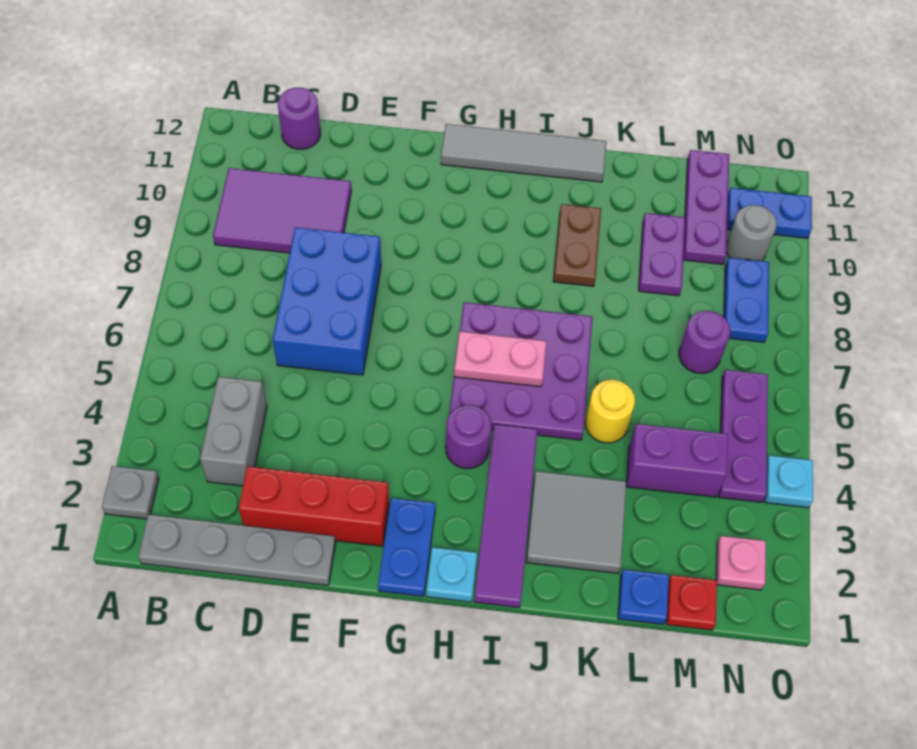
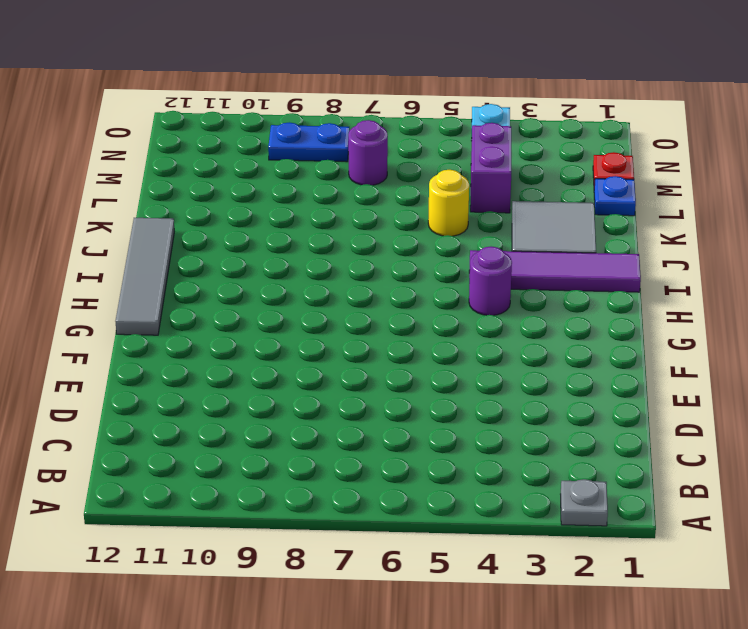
none -> grey 1x4 plate [138,515,336,585]
none -> purple 2x3 tile [213,168,351,253]
none -> grey 1x2 brick [200,377,267,486]

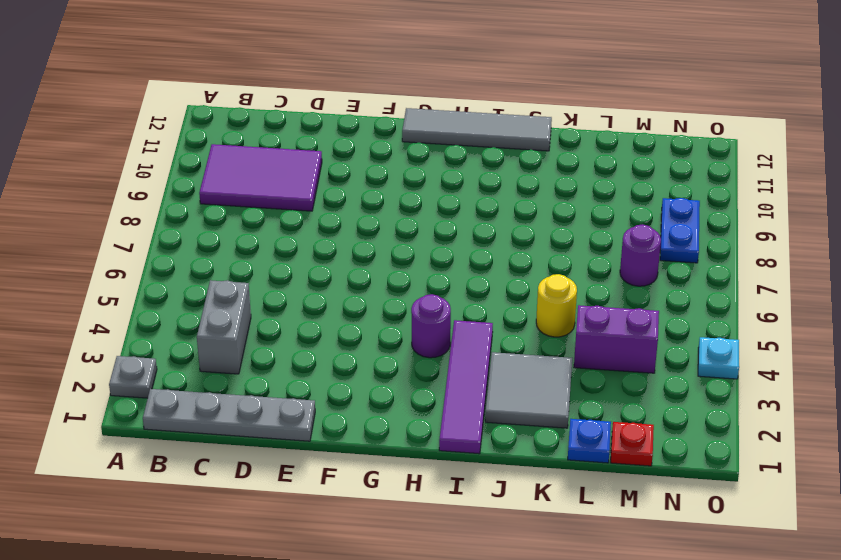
none -> purple 1x1 round brick [278,88,320,149]
none -> red 1x3 brick [239,466,389,546]
none -> blue 2x3 brick [273,228,381,375]

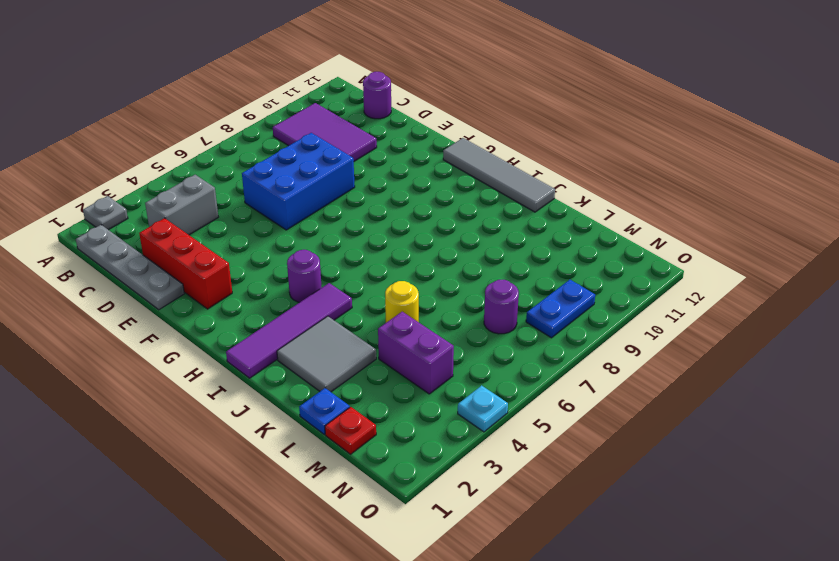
none -> blue 1x2 plate [378,498,435,597]
none -> cyan 1x1 plate [426,547,477,602]
none -> purple 3x3 plate [449,302,593,440]

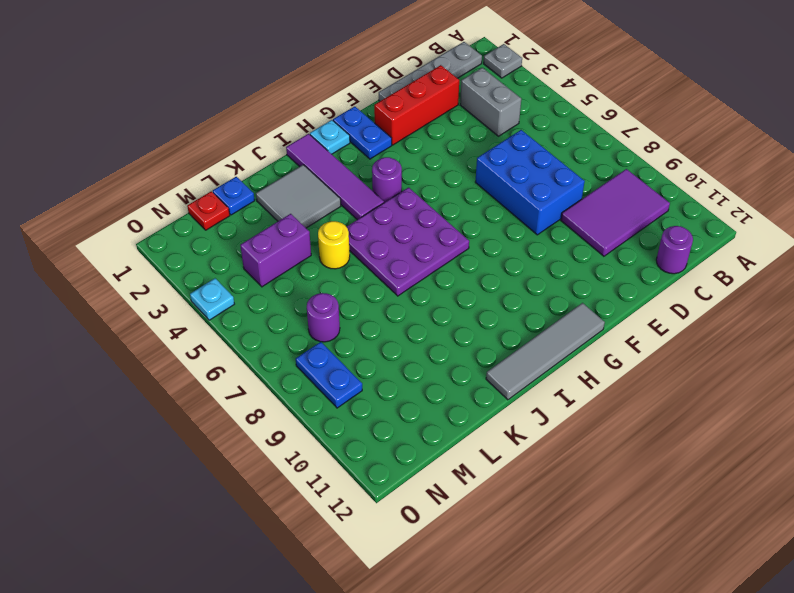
none -> brown 1x2 plate [553,204,601,286]
none -> purple 1x2 plate [639,213,685,296]
none -> purple 1x3 plate [683,150,729,264]

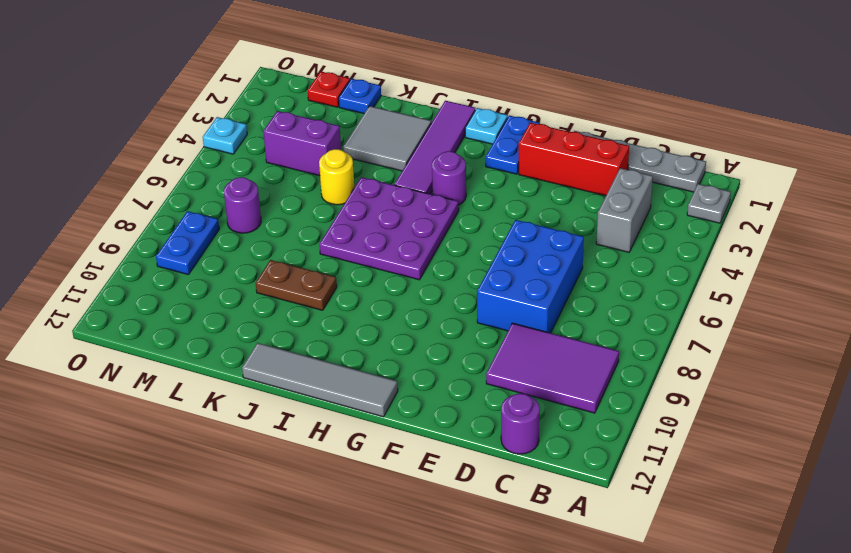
brown 1x2 plate [256,260,337,310] -> brown 1x2 plate turned to [553,204,601,286]
none -> purple 1x2 plate [639,213,685,296]
none -> purple 1x3 plate [683,150,729,264]
none -> pink 1x1 plate [716,536,766,590]

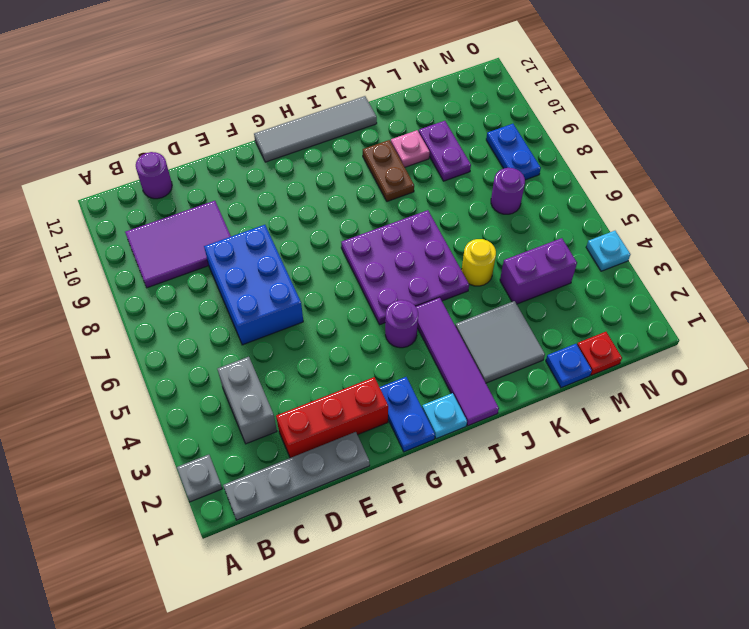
pink 1x1 plate [391,130,430,167] -> pink 1x1 plate moved to [716,536,766,590]
none -> purple 1x3 plate [683,150,729,264]
none -> purple 1x3 plate [719,370,768,502]
none -> grey 1x1 round brick [726,205,777,261]

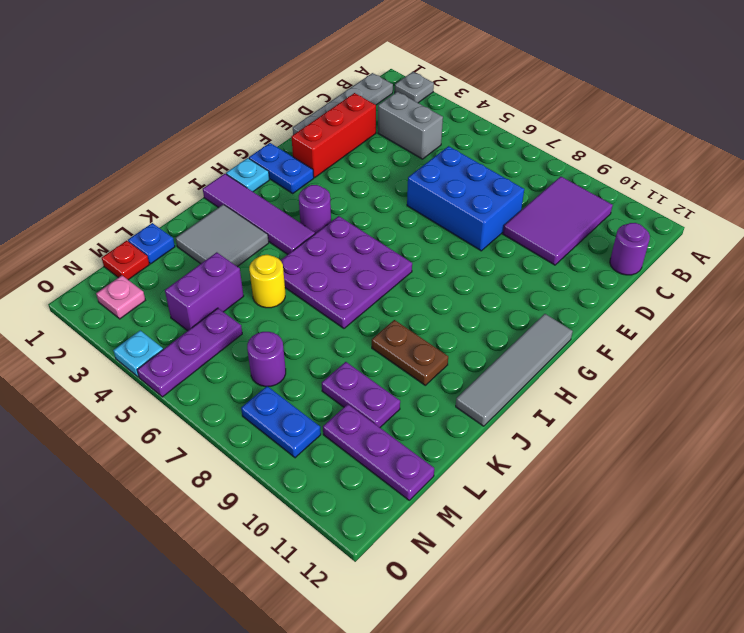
purple 1x3 plate [137,308,242,397] -> purple 1x3 plate turned to [719,370,768,502]
none -> grey 1x1 round brick [726,205,777,261]
none -> blue 1x2 plate [727,188,812,238]
none -> pink 1x2 plate [454,331,547,387]

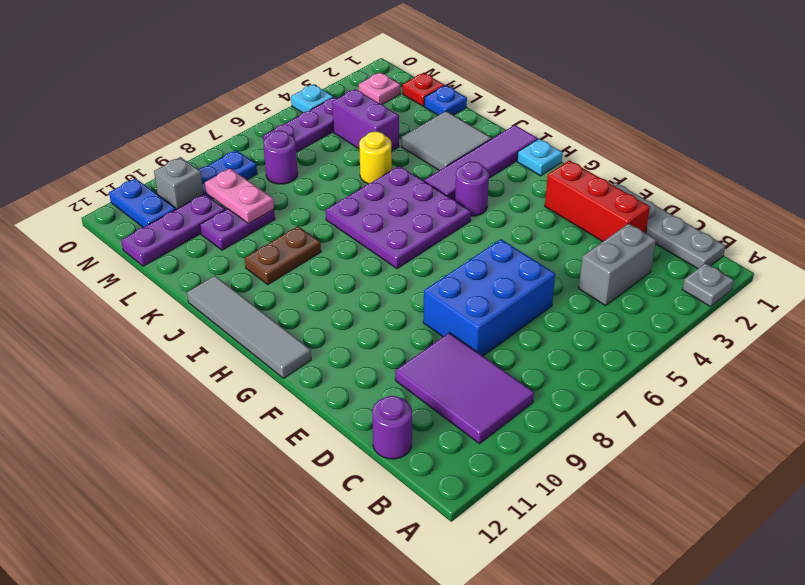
pink 1x2 plate [205,169,274,224] -> pink 1x2 plate moved to [454,331,547,387]
grey 1x1 brick [154,157,203,209] -> grey 1x1 round brick [726,205,777,261]
none -> blue 1x2 plate [378,498,435,597]

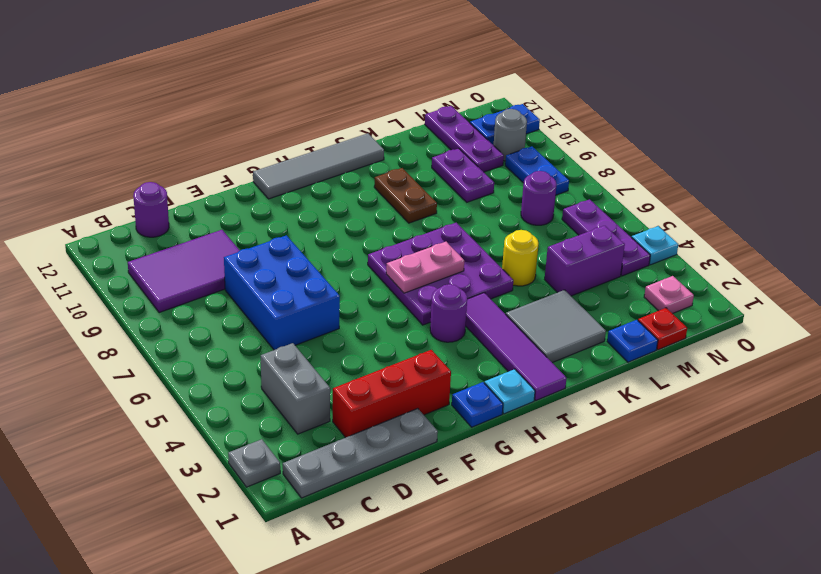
blue 1x1 plate [452,382,503,427] -> blue 1x2 plate [378,498,435,597]

